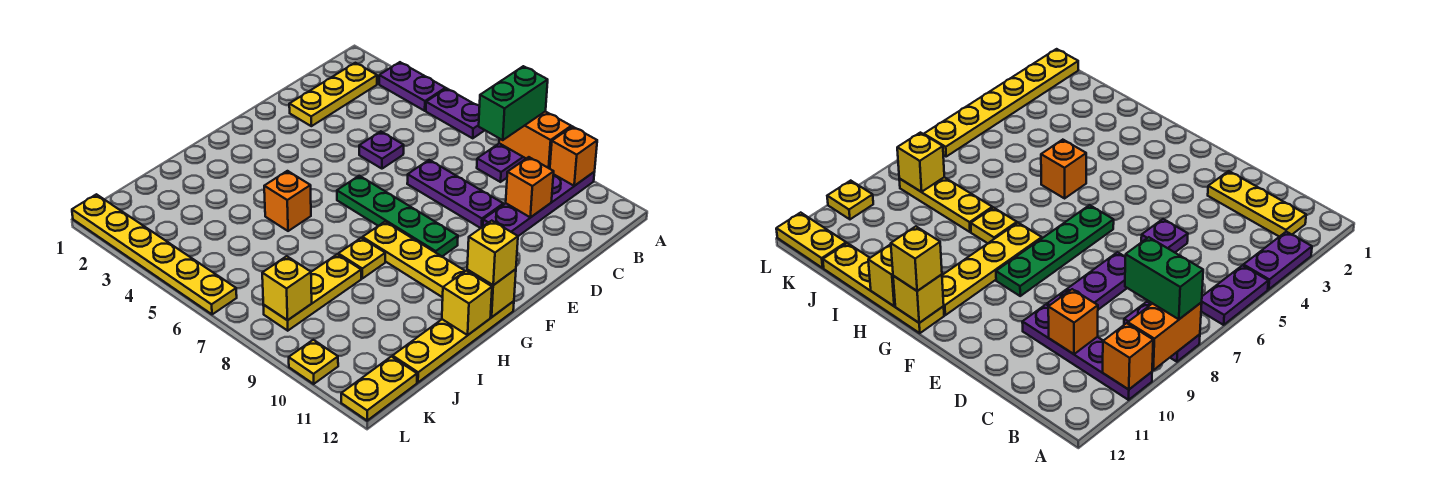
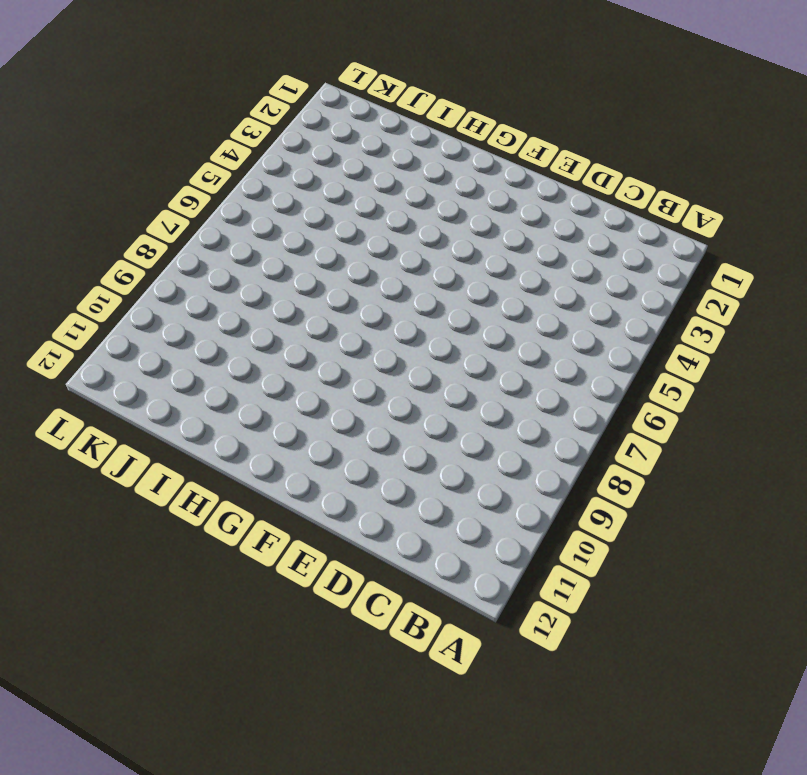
none -> purple 1x2 plate [379,62,446,111]
none -> purple 1x2 plate [426,88,485,138]
none -> purple 1x2 plate [477,143,526,182]

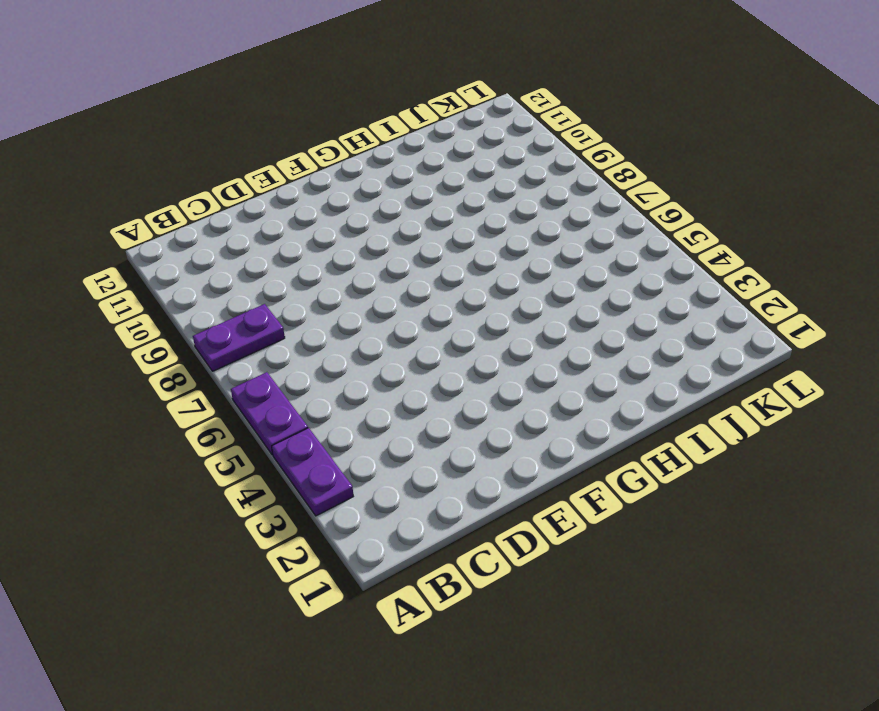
none -> purple 1x4 plate [483,172,594,236]
none -> yellow 1x3 plate [289,63,377,126]
none -> purple 1x1 plate [359,131,404,169]

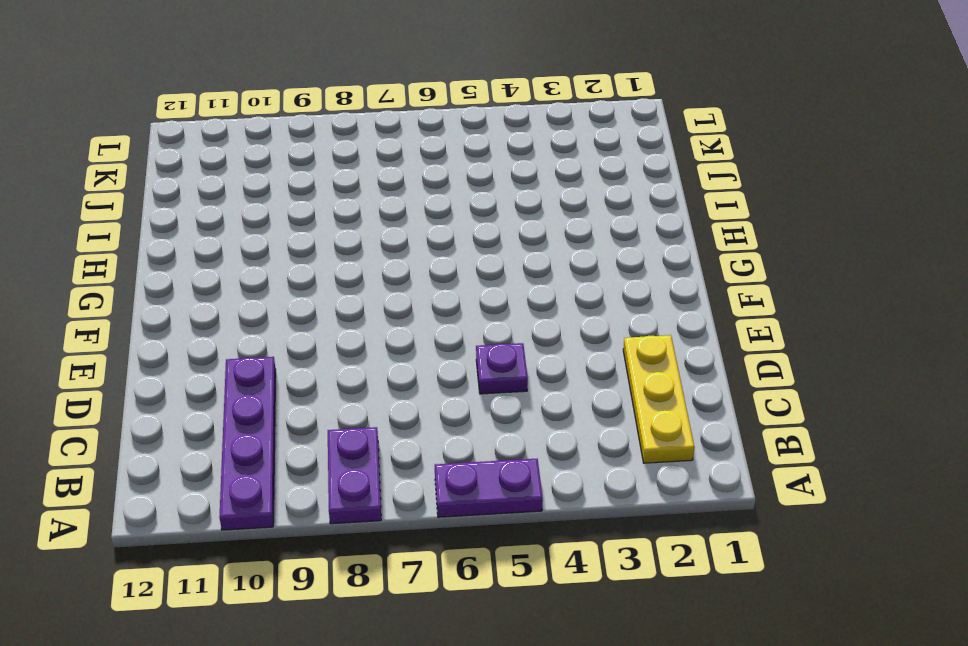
none -> purple 1x2 plate [379,62,446,111]
none -> purple 1x3 plate [407,160,503,228]
none -> green 1x4 plate [337,176,458,256]

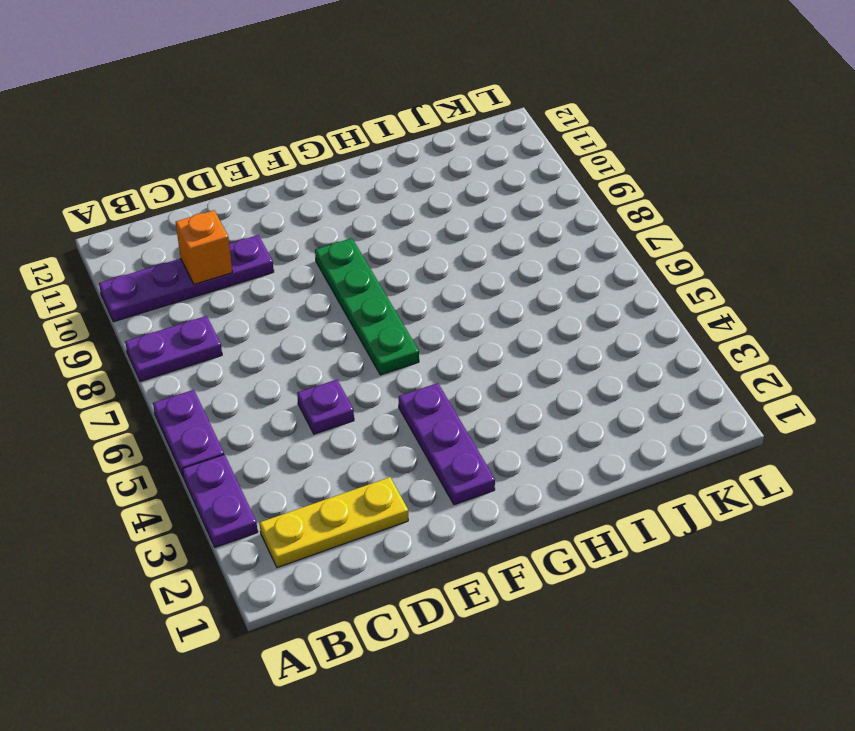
purple 1x3 plate [399,383,495,505] -> purple 1x3 plate moved to [407,160,503,228]
none -> yellow 1x4 plate [362,222,465,297]
none -> yellow 1x4 plate [393,301,514,382]
none -> orange 1x1 brick [264,171,311,231]

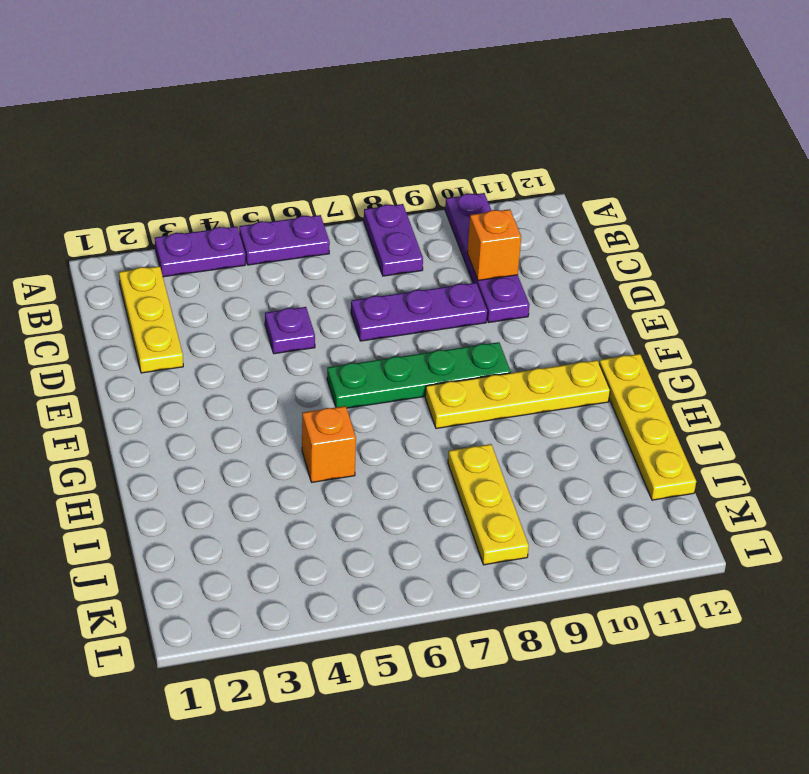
none -> yellow 1x1 plate [338,238,385,278]
none -> yellow 1x2 plate [341,357,417,421]
none -> yellow 1x6 plate [72,194,237,314]

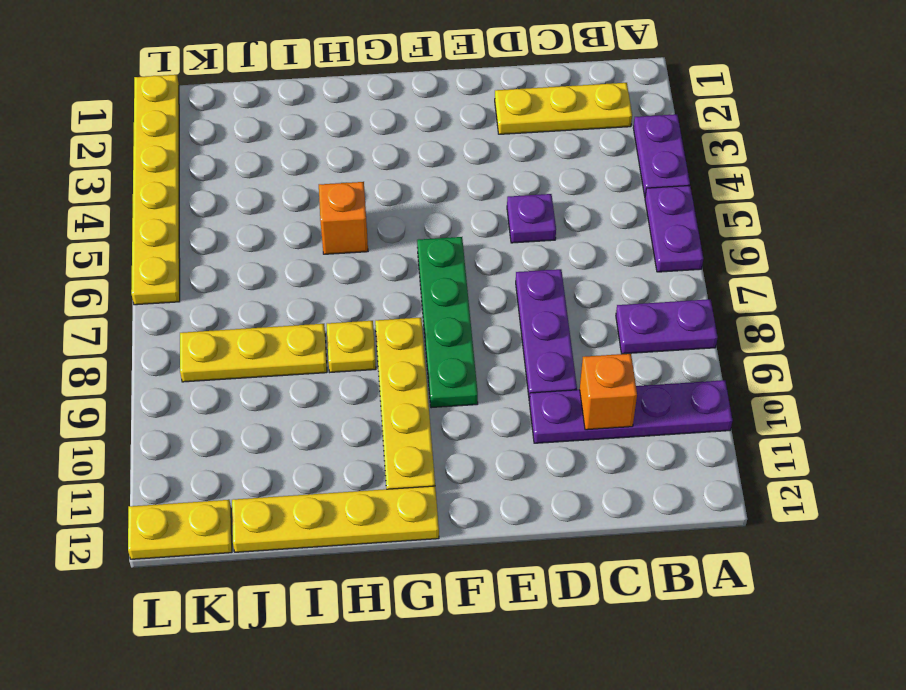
none -> yellow 1x1 plate [289,340,338,384]
none -> orange 1x2 brick [499,111,571,169]
none -> orange 1x1 brick [550,127,597,186]

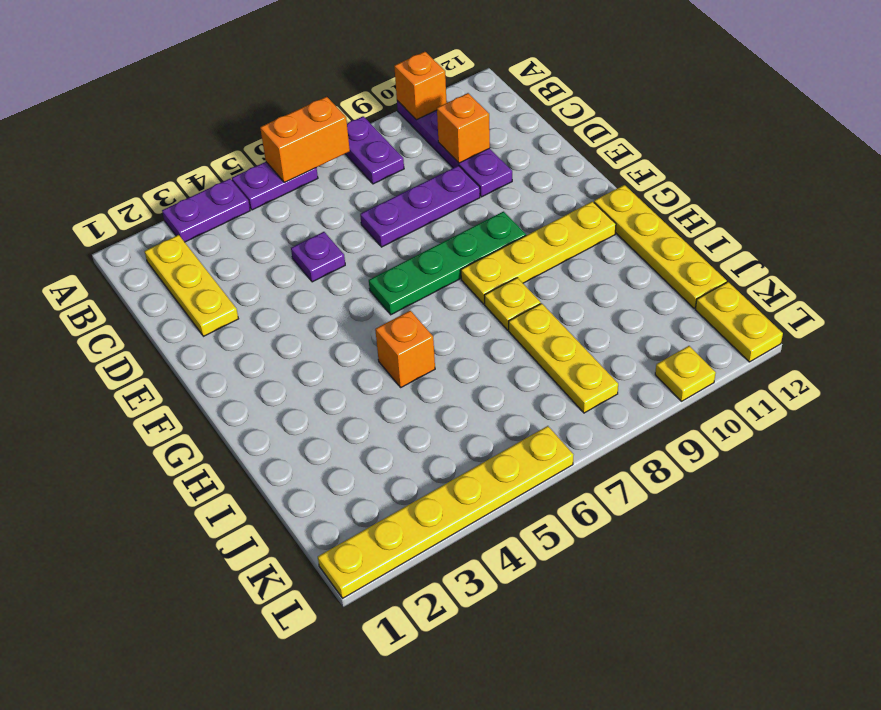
orange 1x2 brick [260,97,350,182] -> orange 1x2 brick moved to [499,111,571,169]
none -> yellow 1x1 brick [467,269,516,317]
none -> yellow 1x1 brick [442,271,492,335]
none -> yellow 1x1 brick [262,256,312,320]

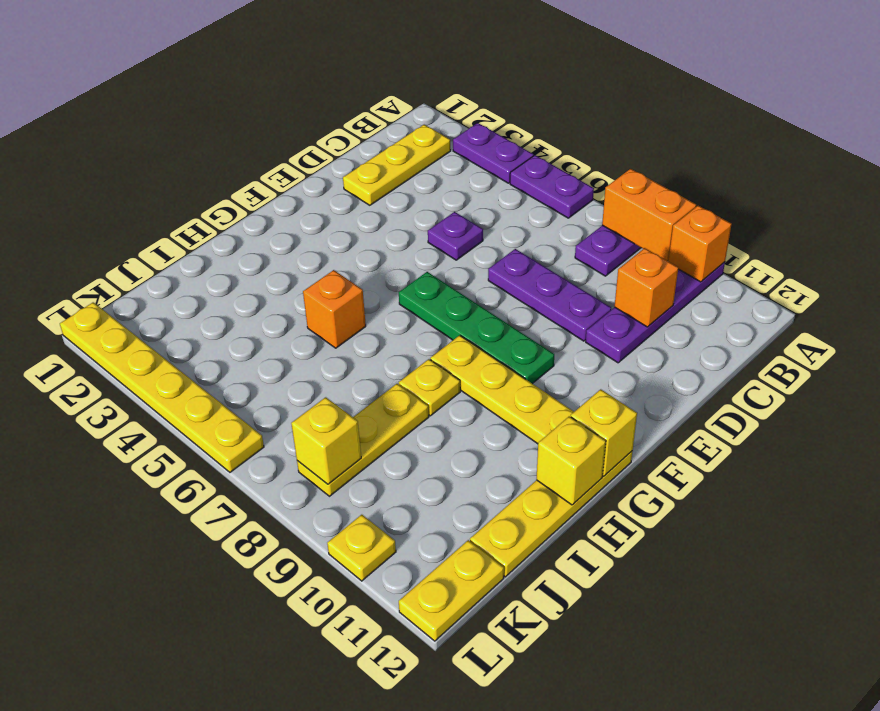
none -> green 1x2 brick [479,66,548,140]
none -> yellow 1x1 brick [467,221,518,285]

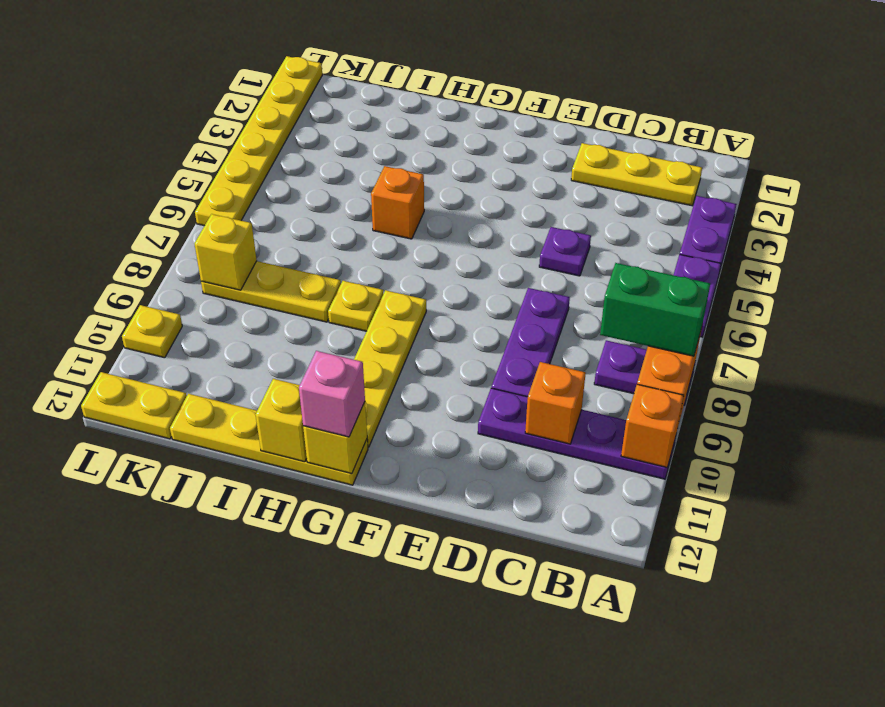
pink 1x1 brick [299,351,365,437] -> yellow 1x1 brick [467,221,518,285]
none -> green 1x4 plate [337,176,458,256]

